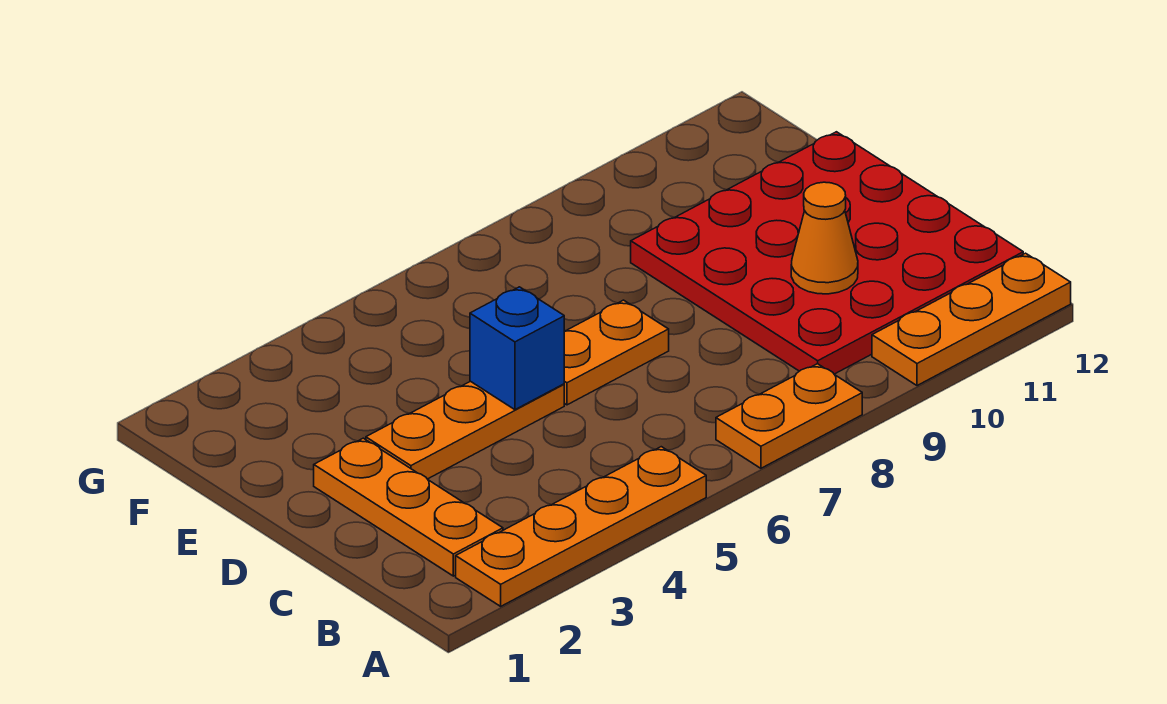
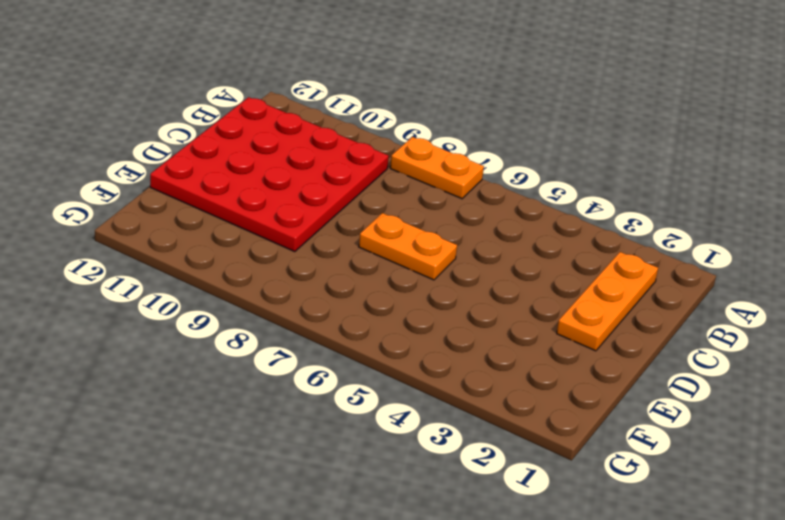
none -> orange 1x4 plate [456,447,706,606]
none -> orange 1x3 plate [872,253,1071,386]

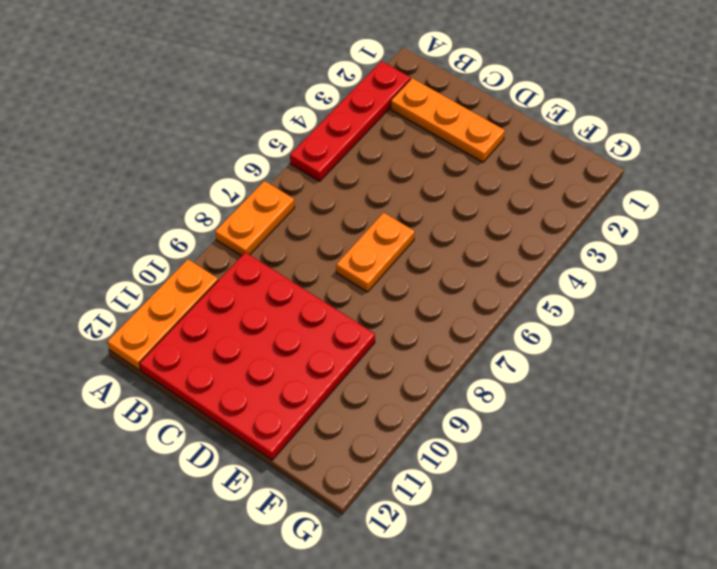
red 1x4 plate [290,61,410,181] -> orange 1x4 plate [456,447,706,606]
none -> orange 1x3 plate [366,381,564,479]
none -> orange 1x1 cone [791,182,858,294]

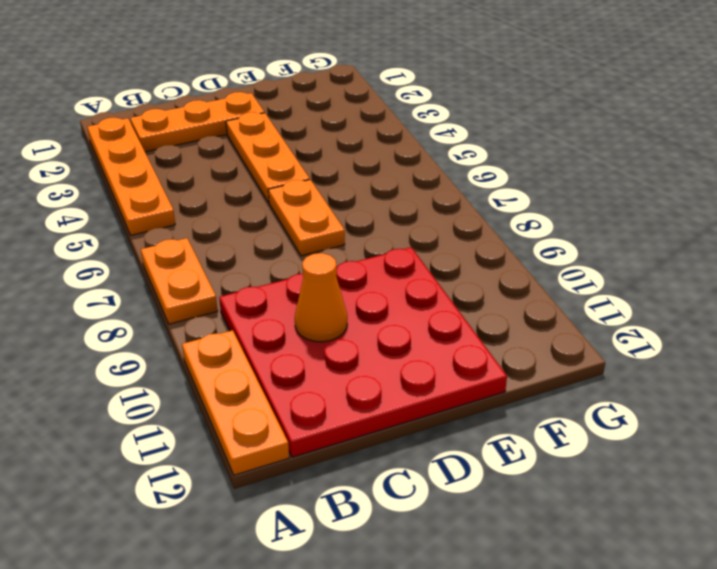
none -> blue 1x1 brick [470,287,564,410]

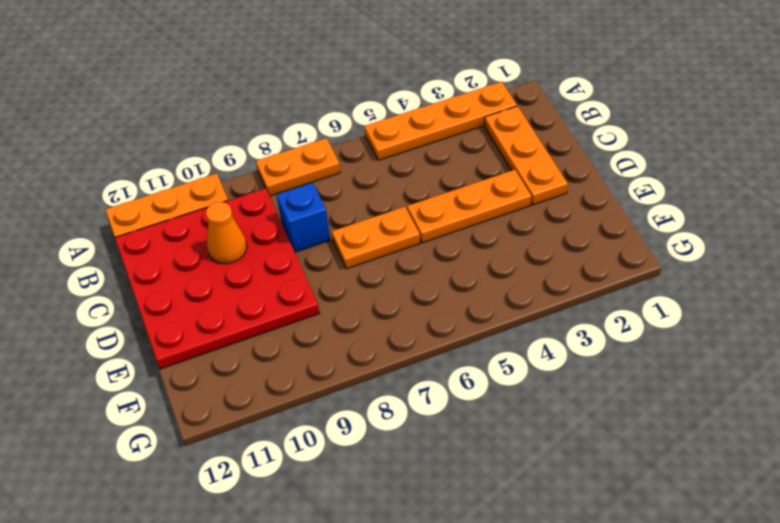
blue 1x1 brick [277,183,330,252] -> blue 1x1 brick moved to [470,287,564,410]

